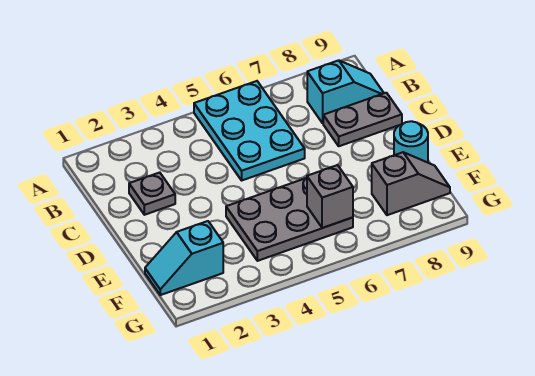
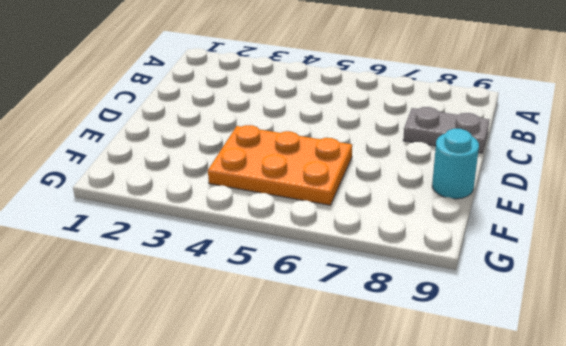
orange 2x3 plate [208,125,352,205] -> grey 2x3 plate [226,178,353,261]
none -> cyan 2x3 plate [194,81,305,180]
none -> cyan 1x2 slope [307,60,384,123]

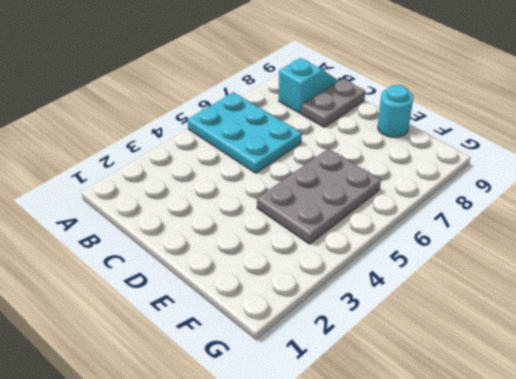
none -> grey 1x1 plate [129,173,175,215]
none -> cyan 1x2 slope [145,221,223,295]

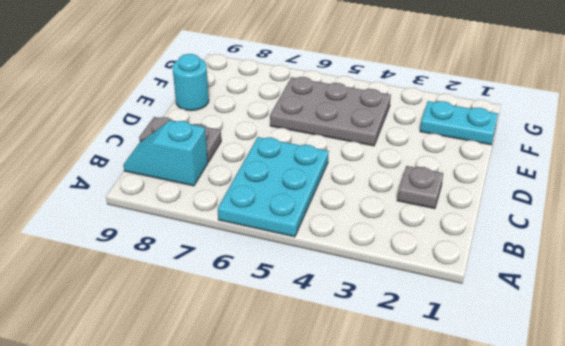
cyan 1x2 plate [420,101,498,145] -> cyan 1x2 slope [145,221,223,295]
none -> grey 1x2 slope [372,152,450,215]
none -> grey 1x1 brick [307,165,353,228]

